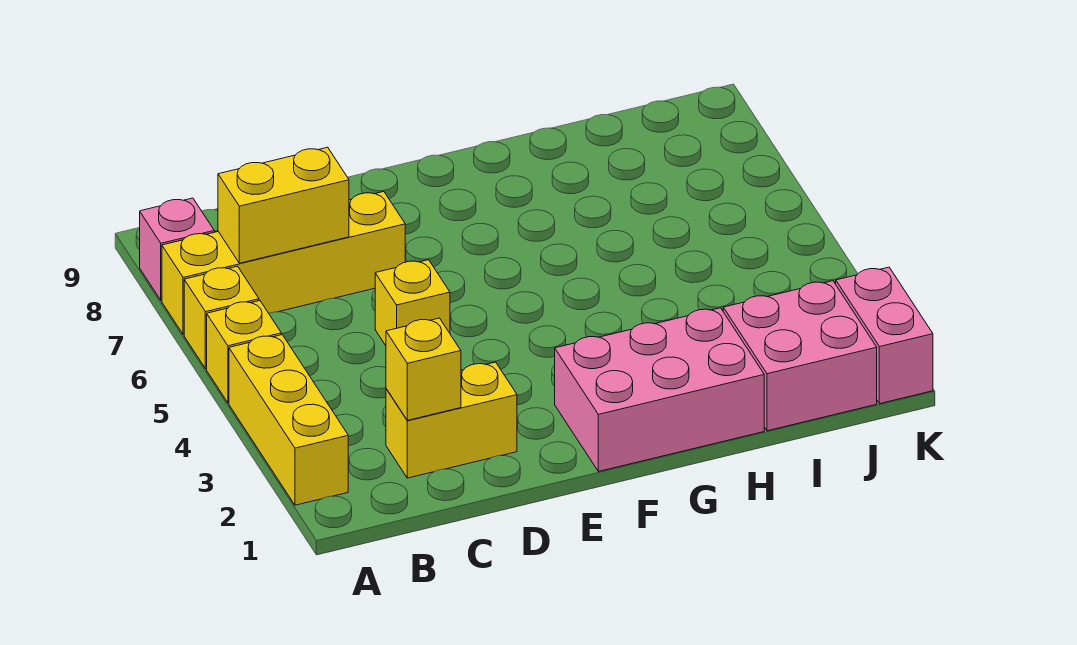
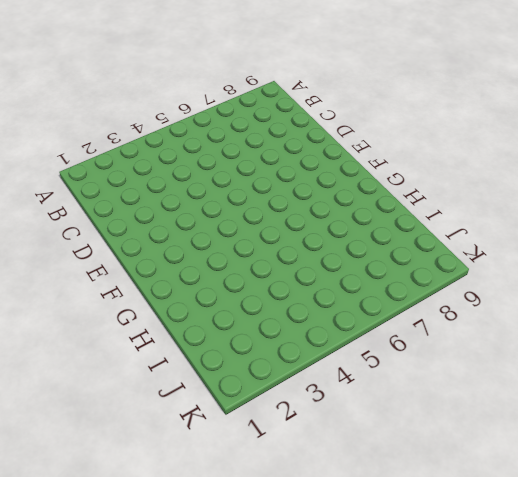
none -> yellow 1x3 brick [229,335,348,505]
none -> yellow 1x1 brick [207,301,281,403]
none -> yellow 1x1 brick [184,266,259,369]

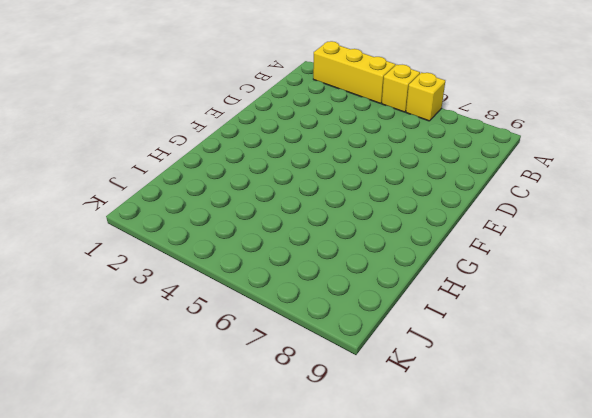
none -> yellow 1x4 brick [162,192,405,335]
none -> pink 1x1 brick [140,198,214,300]
none -> yellow 1x2 brick [386,362,517,478]

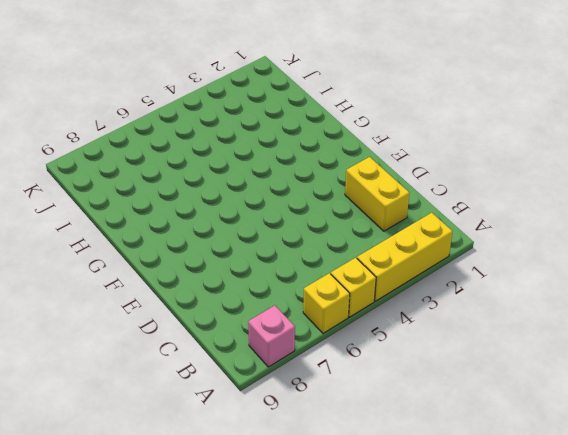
none -> yellow 1x4 brick [162,192,405,335]
none -> yellow 1x1 brick [375,260,450,345]
none -> pink 2x3 brick [555,308,764,472]

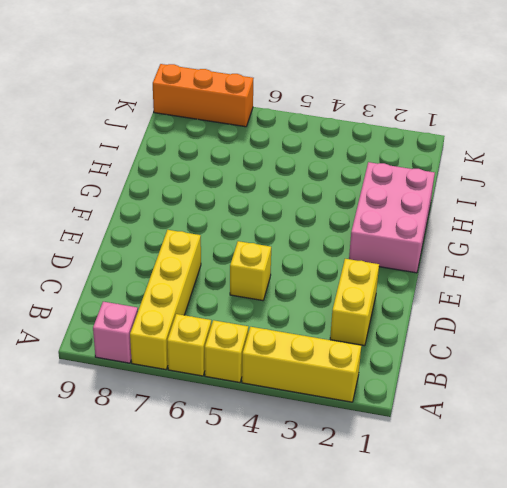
orange 1x3 brick [153,64,253,127] -> none
none -> pink 2x2 brick [723,281,877,431]
none -> pink 1x2 brick [836,267,933,404]
none -> yellow 1x2 brick [218,147,349,263]

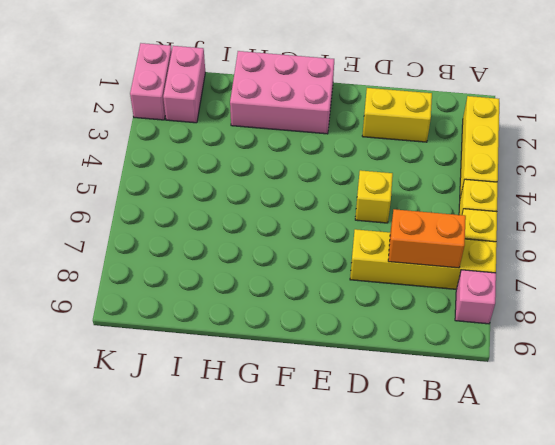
orange 1x2 brick [388,209,466,268] -> yellow 1x2 brick [218,147,349,263]
pink 1x2 brick [163,46,205,123] -> pink 2x2 brick [723,281,877,431]
none -> yellow 1x1 brick [386,318,461,420]

